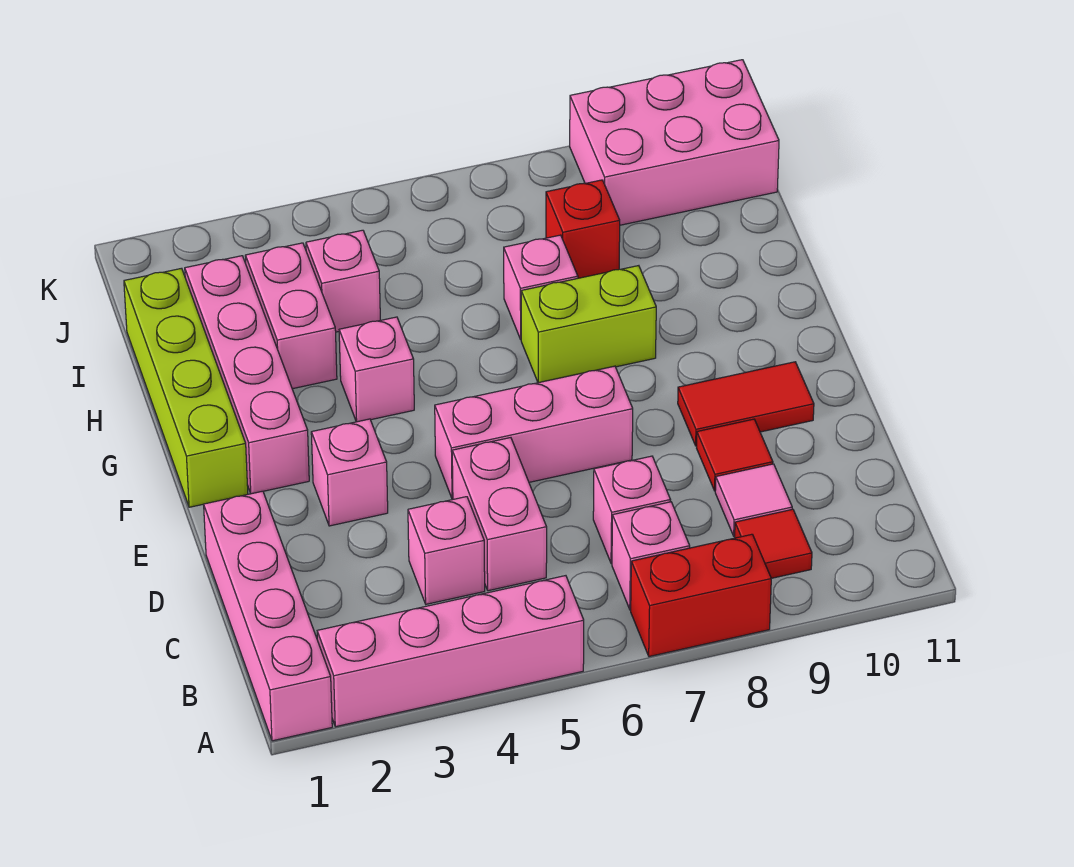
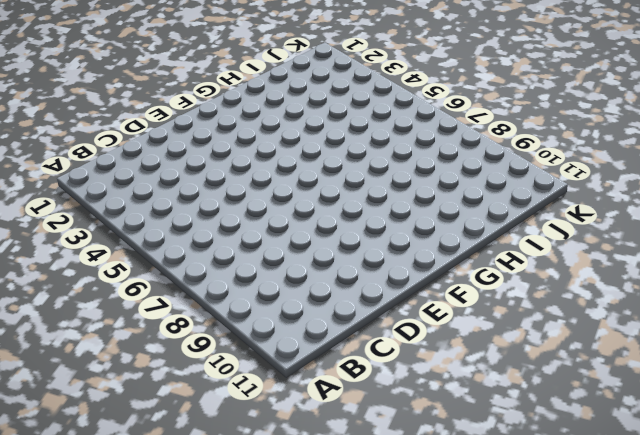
none -> pink 1x4 brick [204,491,332,741]
none -> pink 1x4 brick [317,576,584,727]
none -> red 1x2 brick [631,534,771,657]

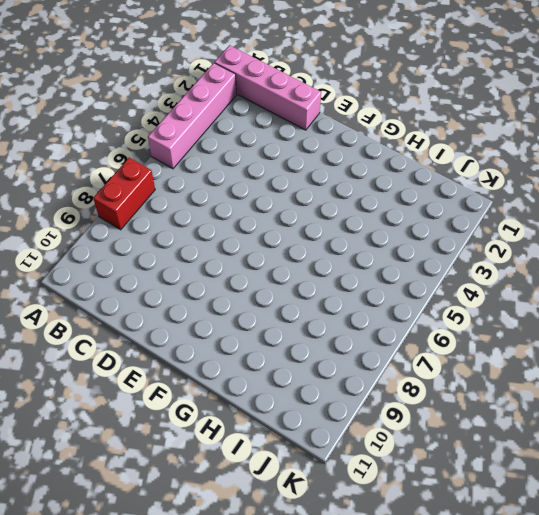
none -> pink 1x1 brick [612,502,690,610]
none -> red 1x1 tile [735,509,812,578]
none -> pink 1x1 brick [408,497,485,604]

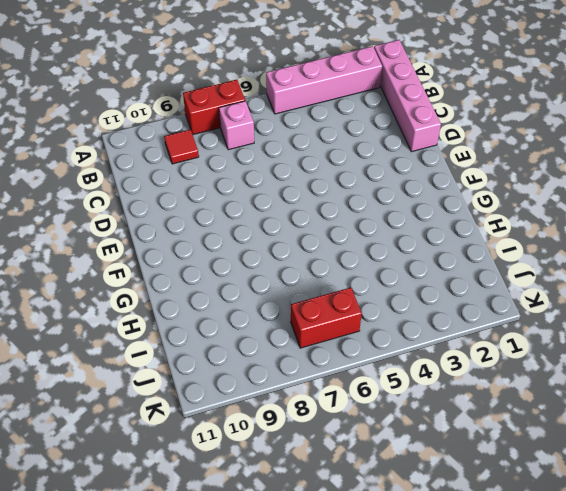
red 1x2 brick [291,287,362,348] -> none
none -> pink 1x1 brick [408,497,485,604]
none -> pink 1x2 brick [452,438,547,591]
none -> pink 1x1 brick [593,456,670,564]

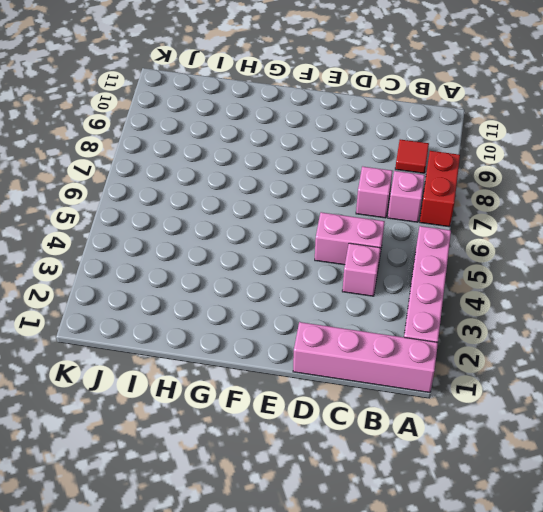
none -> pink 1x1 tile [715,464,792,536]
none -> red 1x1 tile [697,419,773,491]
none -> pink 1x1 brick [311,419,388,526]

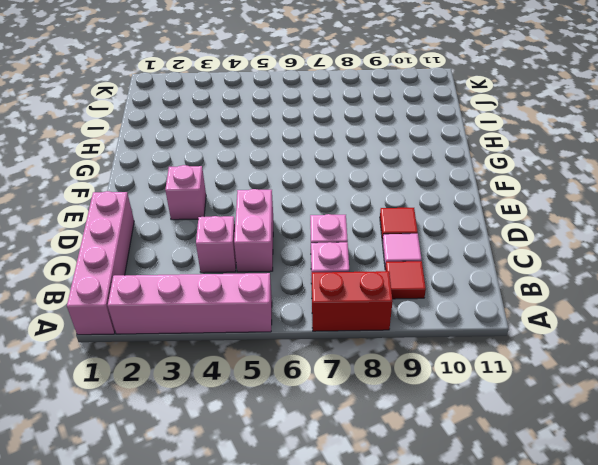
none -> pink 1x3 brick [435,366,633,499]
none -> red 1x2 tile [678,362,814,446]
none -> lime 1x4 brick [124,268,248,507]

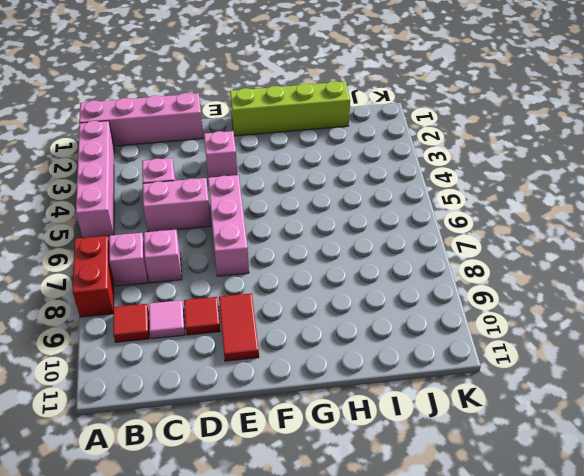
none -> pink 1x4 brick [185,256,309,494]
none -> pink 1x1 brick [339,317,414,422]
none -> lime 1x2 brick [521,266,656,383]

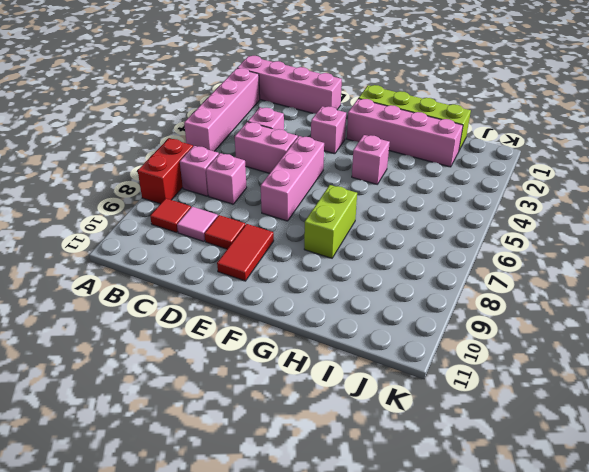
none -> pink 1x2 brick [245,243,337,389]
none -> pink 1x1 brick [504,235,578,339]
none -> pink 1x1 brick [306,230,380,332]

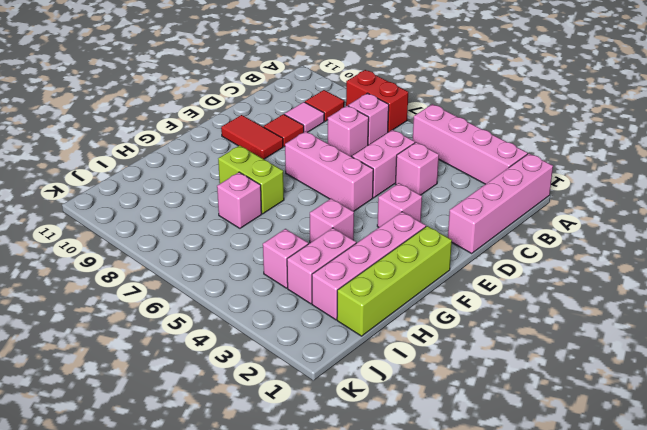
none -> red 1x1 brick [546,180,620,278]
none -> pink 2x3 brick [570,60,779,225]

